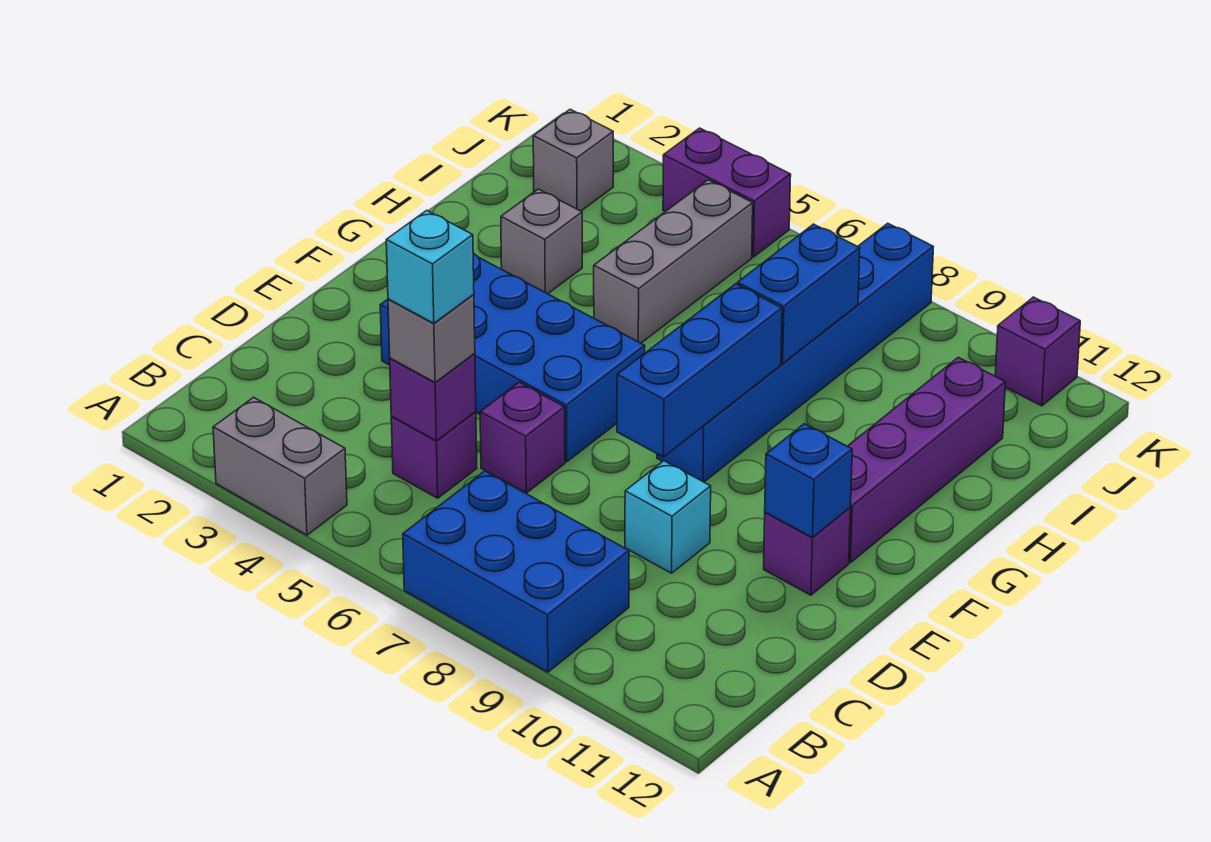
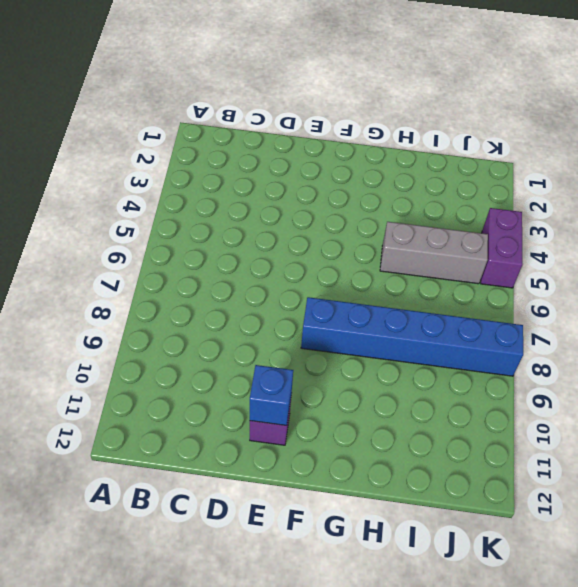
none -> grey 1x2 brick [213,397,347,535]
none -> blue 2x3 brick [403,471,629,672]
none -> purple 1x1 brick [391,412,477,498]

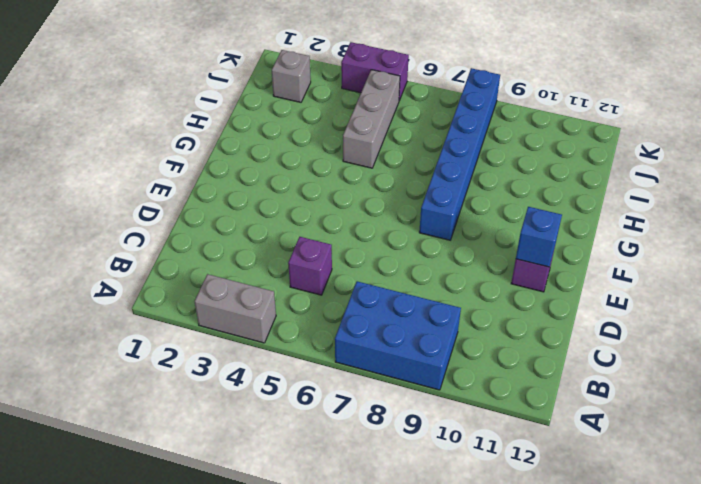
none -> purple 1x1 brick [480,382,565,493]
none -> cyan 1x1 brick [625,461,711,573]
none -> blue 2x4 brick [380,253,645,462]

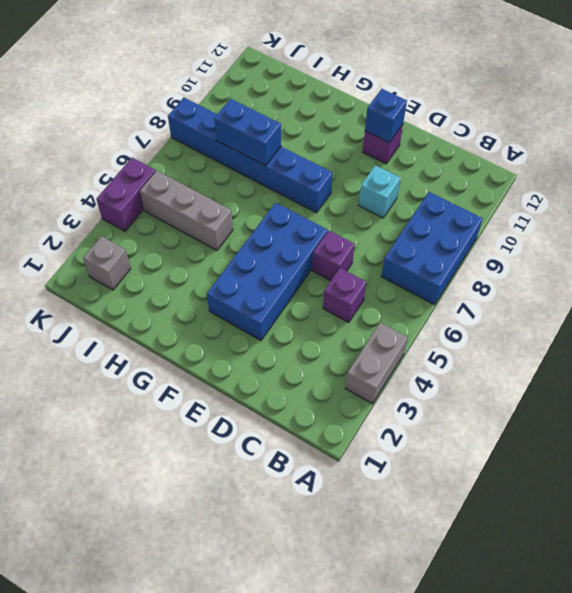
none -> purple 1x4 brick [848,357,1006,563]
none -> grey 1x1 brick [501,189,582,294]
none -> purple 1x1 brick [995,297,1080,406]

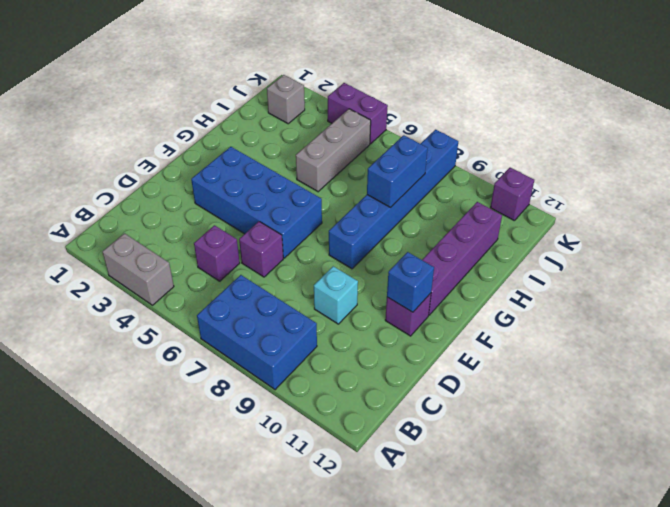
none -> grey 1x1 brick [501,189,582,294]
none -> purple 1x1 brick [390,353,476,441]
none -> blue 1x3 brick [617,284,782,457]

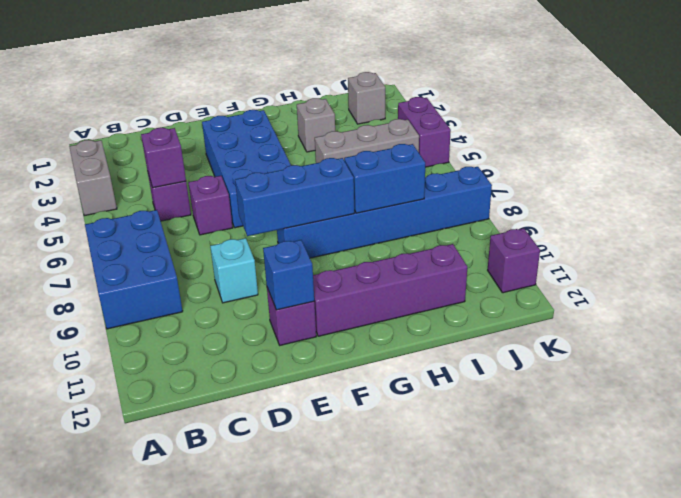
none -> grey 1x1 brick [388,294,475,382]
none -> cyan 1x1 brick [386,210,474,323]

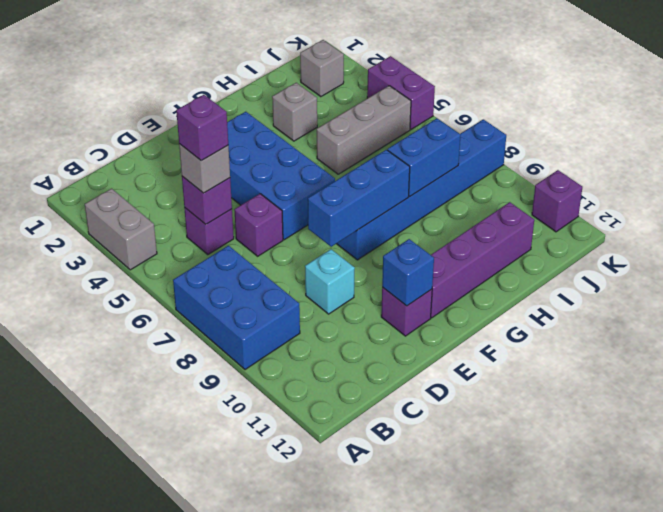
purple 1x1 brick [176,95,228,161] -> cyan 1x1 brick [386,210,474,323]

